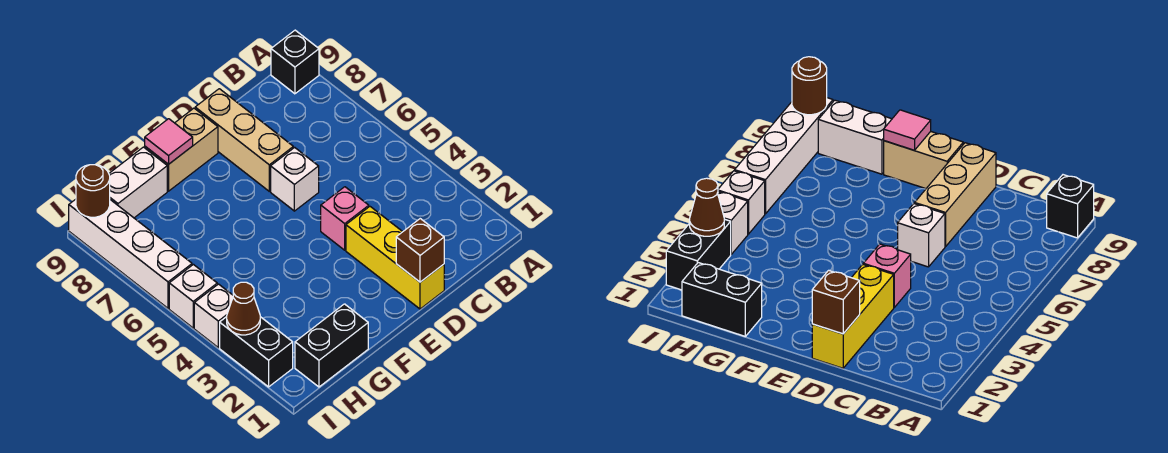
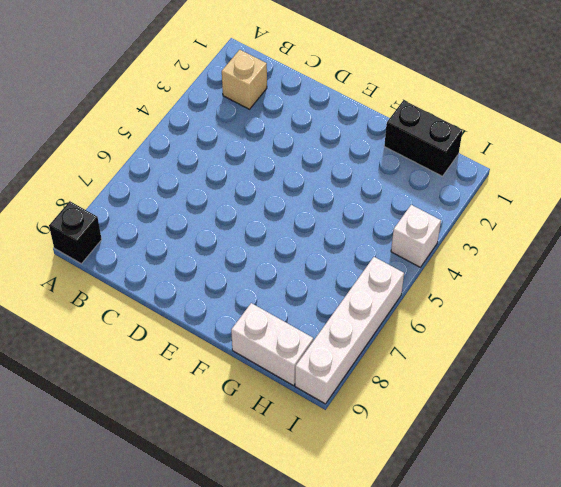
tan 1x1 brick [222,50,267,109] -> none
none -> yellow 1x3 brick [346,207,444,309]
none -> pink 1x1 brick [321,187,369,250]
none -> white 1x1 brick [271,147,319,211]

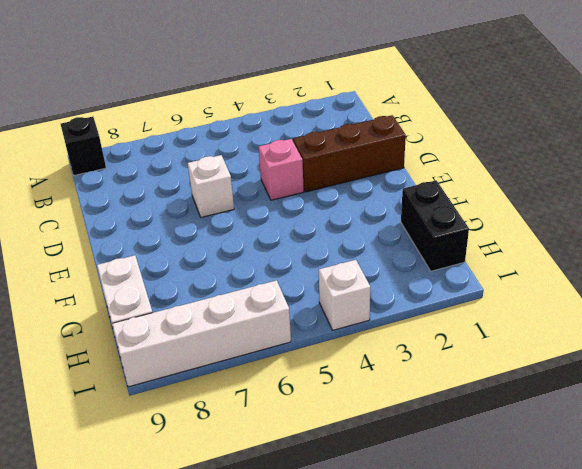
brown 1x3 brick [293,115,406,192] -> yellow 1x3 brick [346,207,444,309]
none -> tan 1x3 brick [195,89,293,191]
none -> tan 1x2 brick [145,108,218,191]
none -> black 1x2 brick [220,317,293,387]

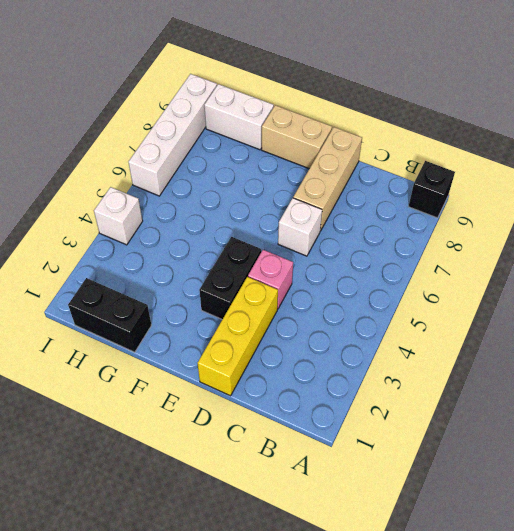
black 1x2 brick [199,237,261,319] -> black 1x2 brick moved to [220,317,293,387]
none -> white 1x1 brick [169,265,217,328]
none -> brown 1x1 brick [396,219,444,282]
none -> pink 1x1 tile [145,119,193,164]

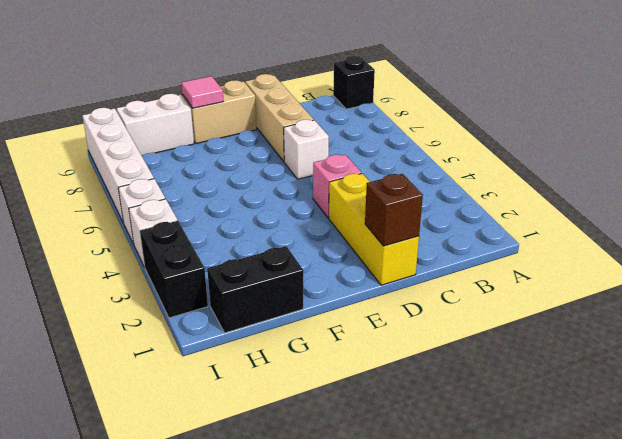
none -> brown 1x1 cone [227,282,260,335]
none -> brown 1x1 round brick [76,165,110,217]

